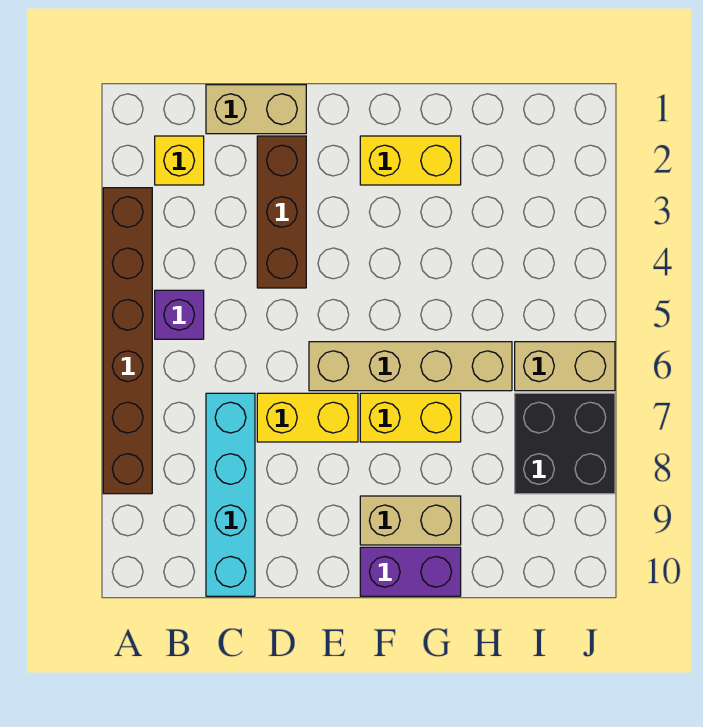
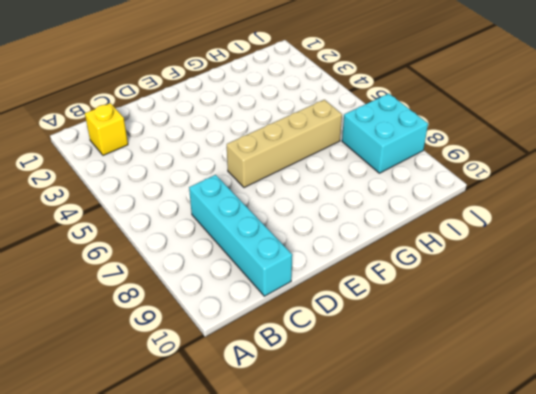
cyan 2x2 brick [342,94,428,173] -> black 2x2 brick [515,393,615,494]
none -> brown 1x6 brick [103,188,152,494]
none -> purple 1x1 brick [155,290,204,339]
none -> tan 1x2 brick [206,85,306,134]

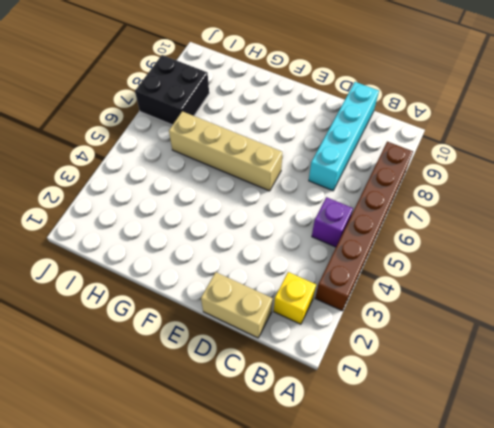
none -> brown 1x3 brick [257,136,306,288]
none -> yellow 1x2 brick [257,393,358,442]
none -> yellow 1x2 brick [360,136,461,185]

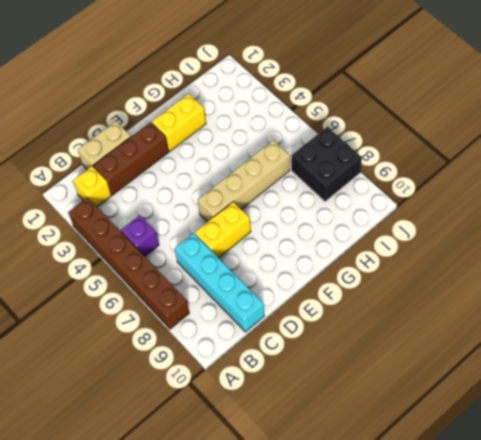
brown 1x3 brick [93,122,169,195] -> brown 1x3 brick turned to [257,136,306,288]
none -> yellow 1x2 brick [360,393,461,442]
none -> tan 1x2 brick [360,496,461,545]
none -> purple 1x2 brick [360,547,461,596]

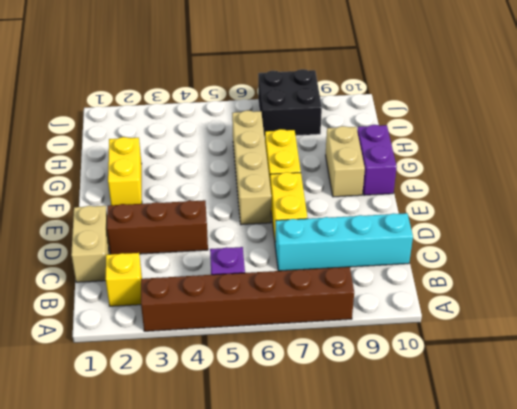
none -> tan 1x2 brick [515,342,615,391]

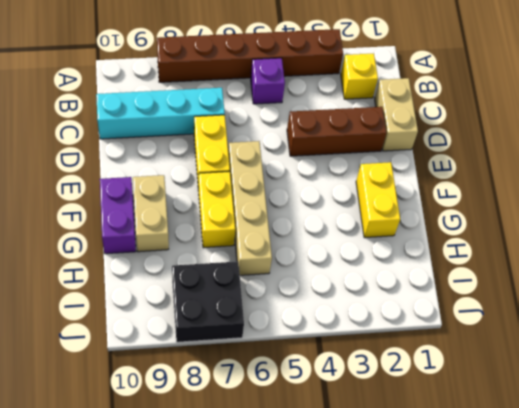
none -> tan 1x2 brick [515,342,615,391]

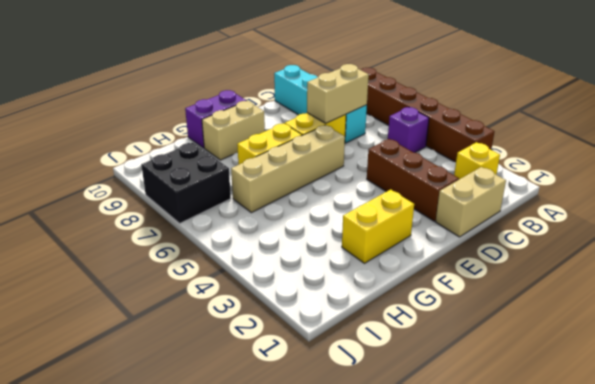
tan 1x2 brick [307,64,369,123] -> tan 1x2 brick moved to [515,342,615,391]

